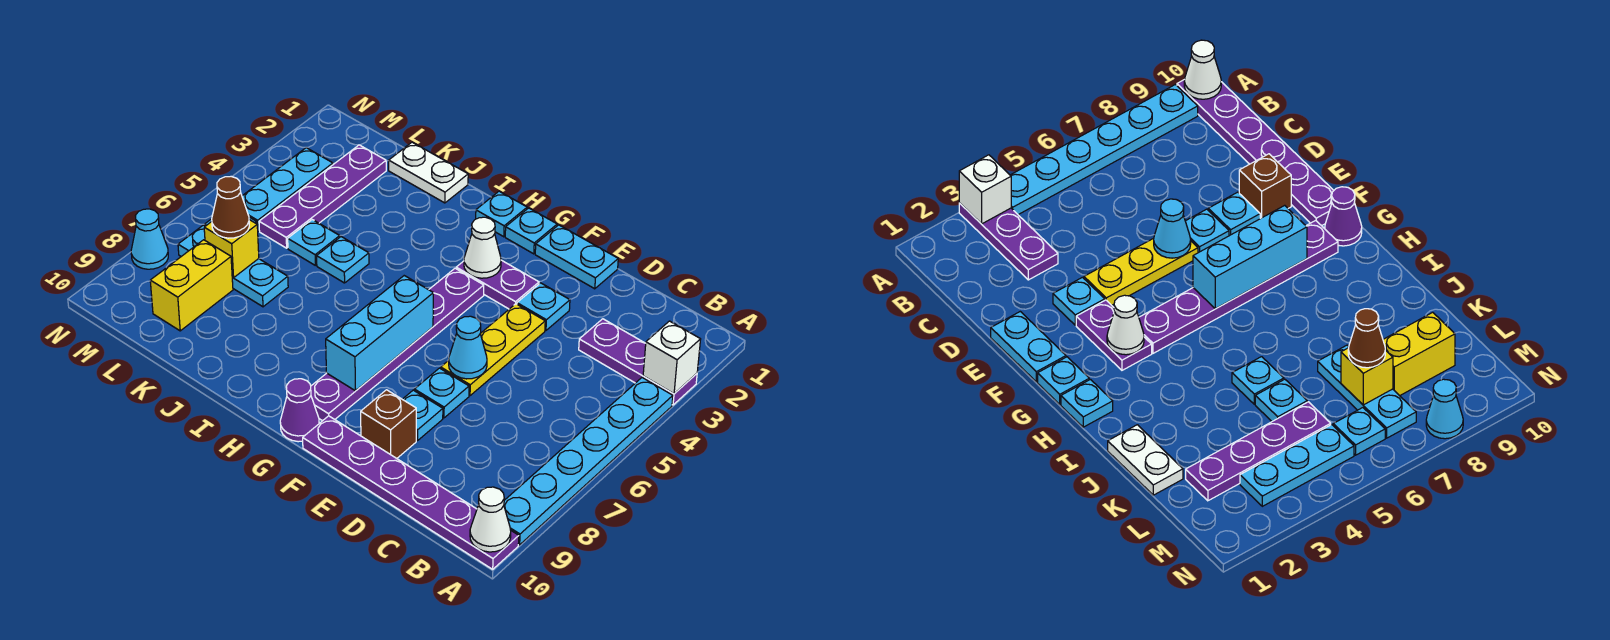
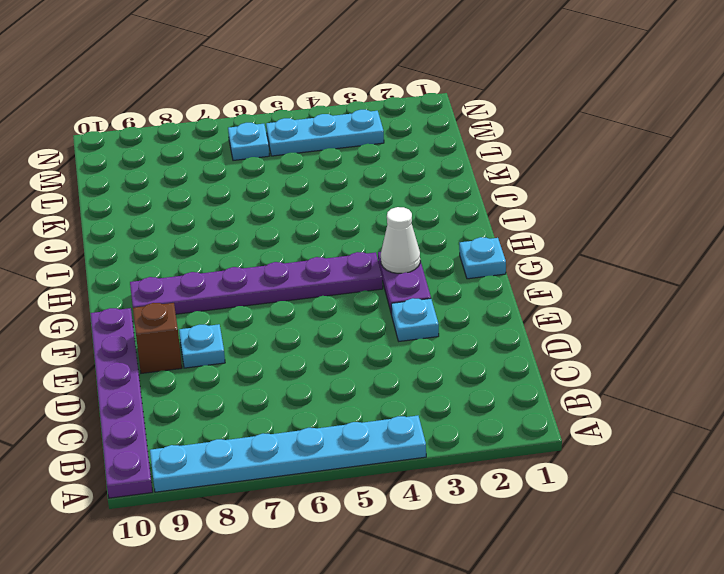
none -> purple 1x3 plate [579,319,697,405]
none -> cyan 1x2 plate [535,225,618,289]
none -> yellow 1x3 plate [441,304,545,396]
none -> cyan 1x1 plate [414,368,469,418]

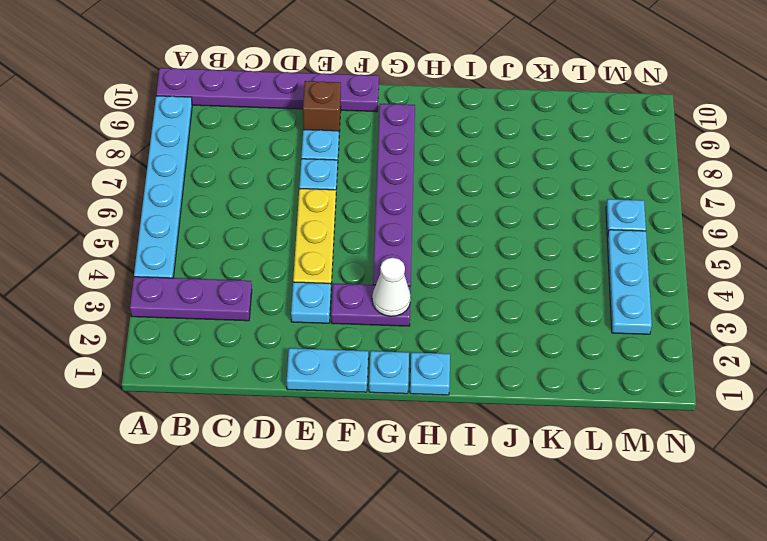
none -> purple 1x1 cone [280,379,319,442]
none -> white 1x2 plate [389,142,468,203]
none -> cyan 1x1 plate [317,237,369,283]
none -> cyan 1x1 plate [288,220,340,265]

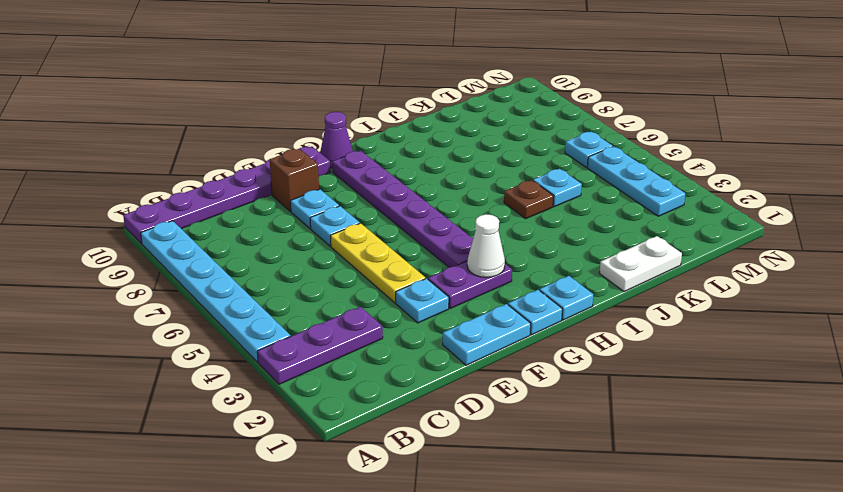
brown 1x1 plate [504,180,554,219] -> cyan 1x1 plate [317,237,369,283]
none -> cyan 1x3 plate [178,225,288,307]
none -> purple 1x4 plate [259,145,386,248]
none -> yellow 1x2 brick [150,240,233,331]
none -> cyan 1x1 cone [131,209,168,269]

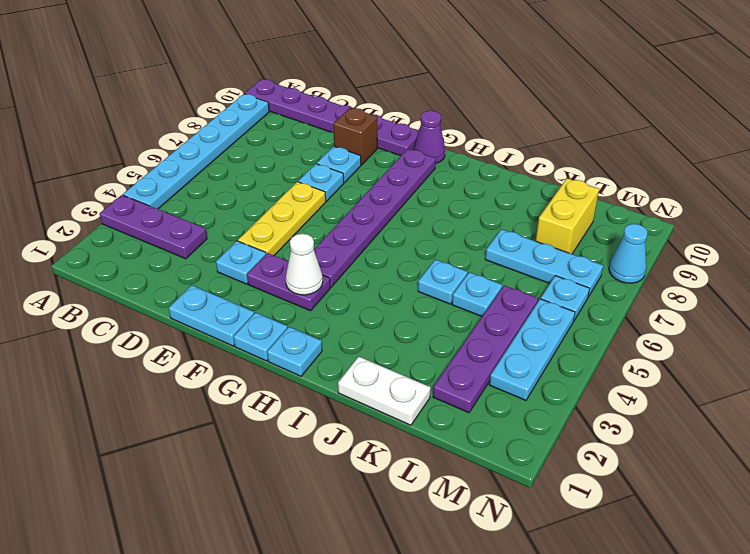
none -> white 1x1 brick [643,321,701,394]
none -> white 1x1 cone [470,487,511,552]
none -> cyan 1x1 cone [449,316,487,379]
none -> cyan 1x3 brick [326,276,433,391]

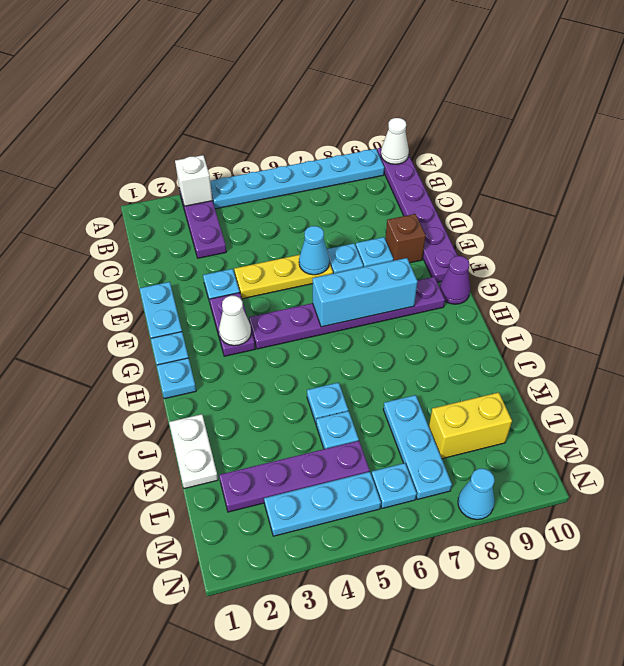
none -> yellow 1x1 brick [204,220,259,278]
none -> brown 1x1 cone [212,177,249,238]

